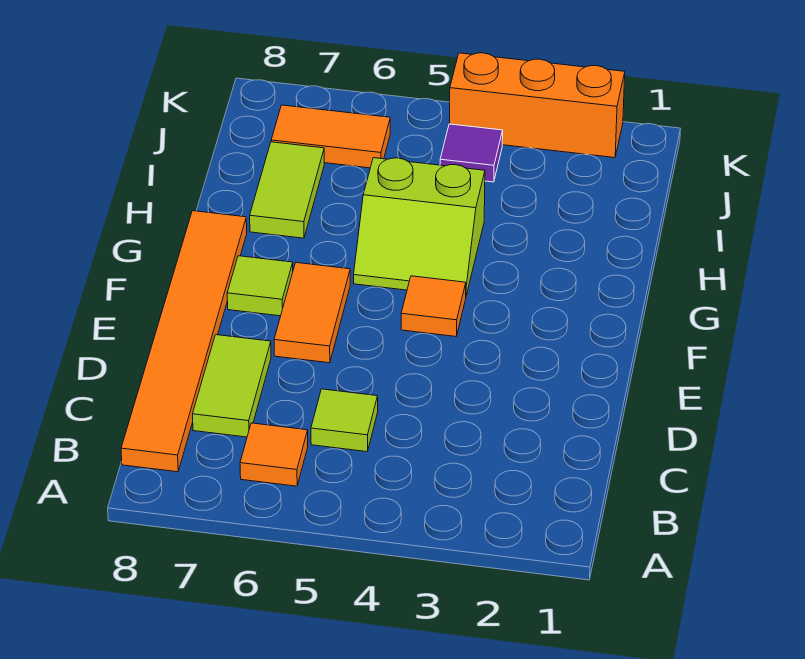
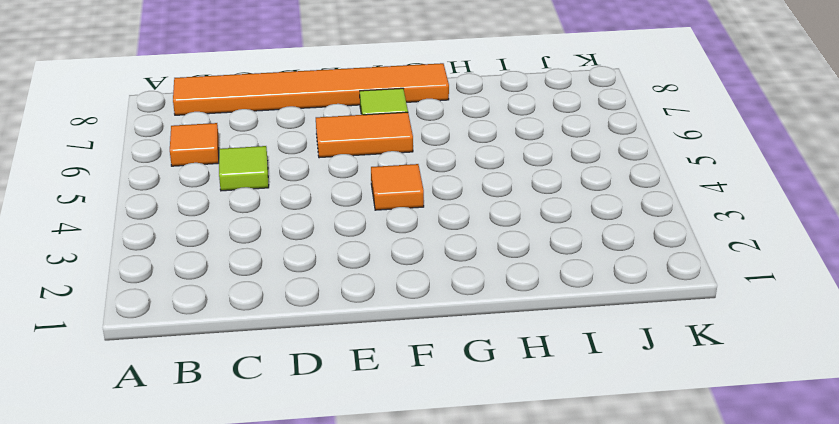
none -> lime 1x2 tile [193,335,271,437]
none -> lime 2x2 slope [354,158,485,295]
none -> lime 1x2 tile [250,142,324,238]

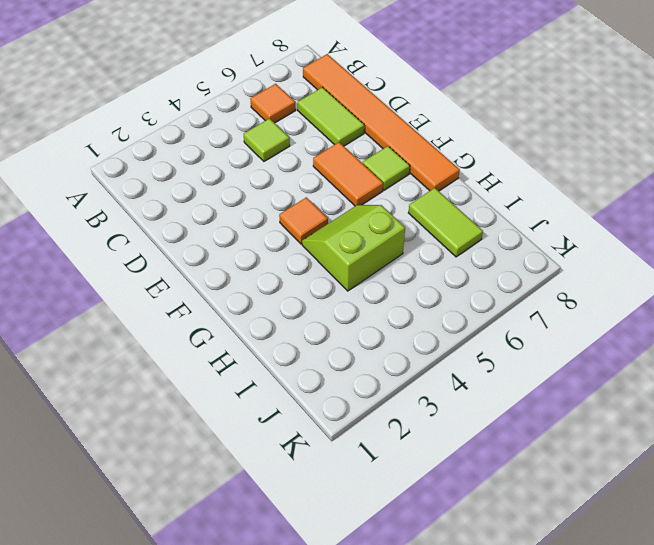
none -> purple 1x1 tile [440,124,503,182]
none -> orange 1x2 tile [271,105,390,168]
none -> orange 1x3 brick [450,53,625,158]

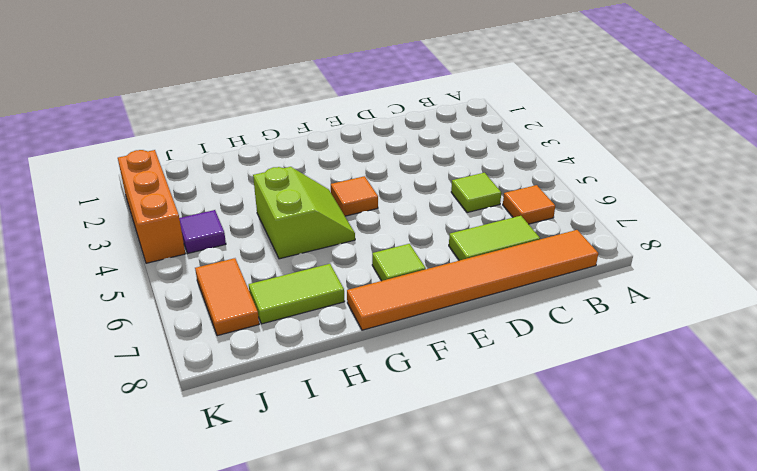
none -> orange 1x2 tile [274,263,350,363]

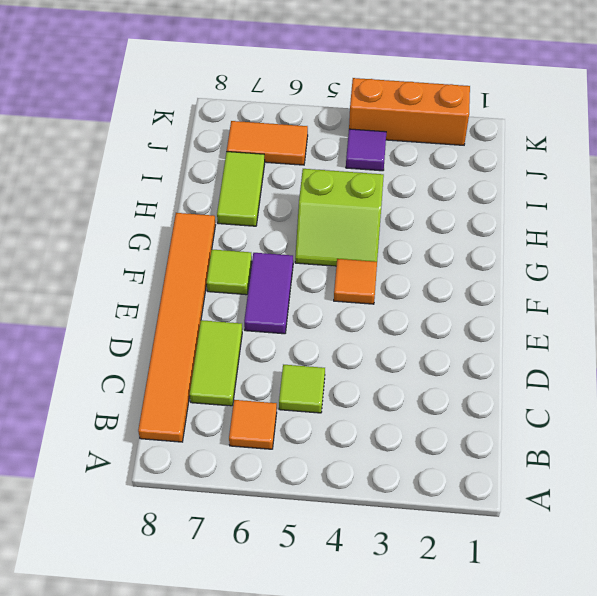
purple 1x2 tile [244,253,293,334] -> orange 1x2 tile [274,263,350,363]

